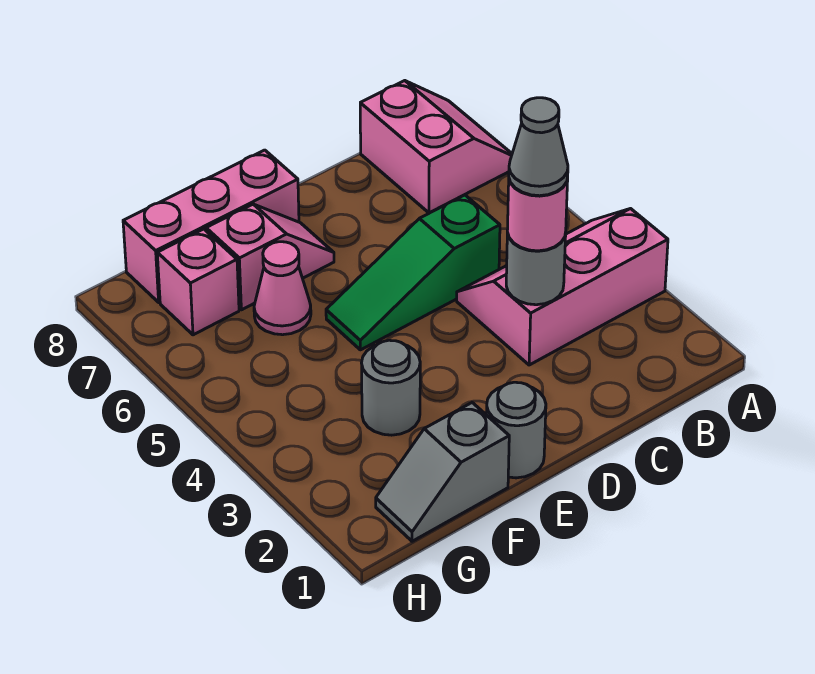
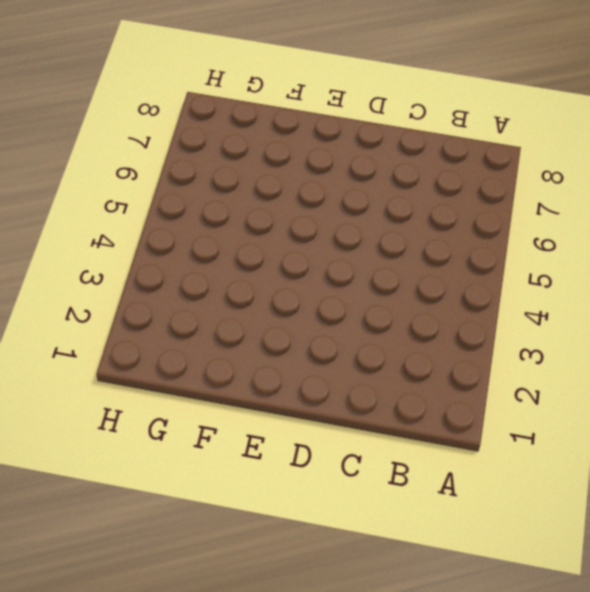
none -> pink 2x3 slope [457,209,668,365]
none -> pink 2x2 slope [360,81,512,213]
none -> green 1x3 slope [326,195,500,350]

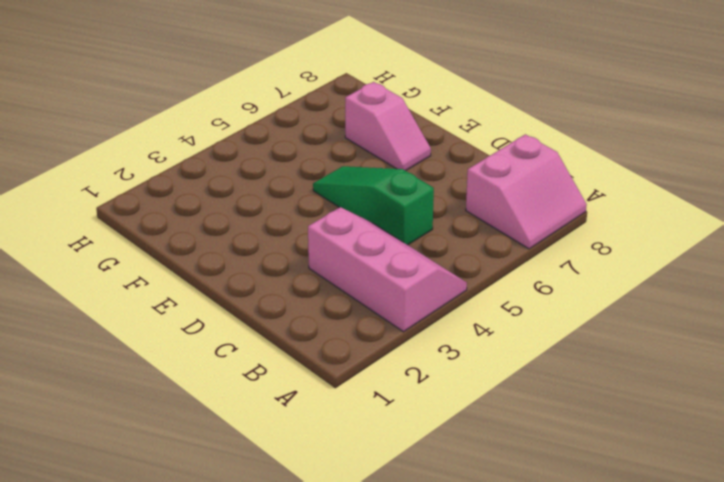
none -> grey 1x1 round brick [486,382,546,478]
none -> pink 1x3 brick [123,150,299,302]
none -> grey 1x2 slope [376,403,509,541]

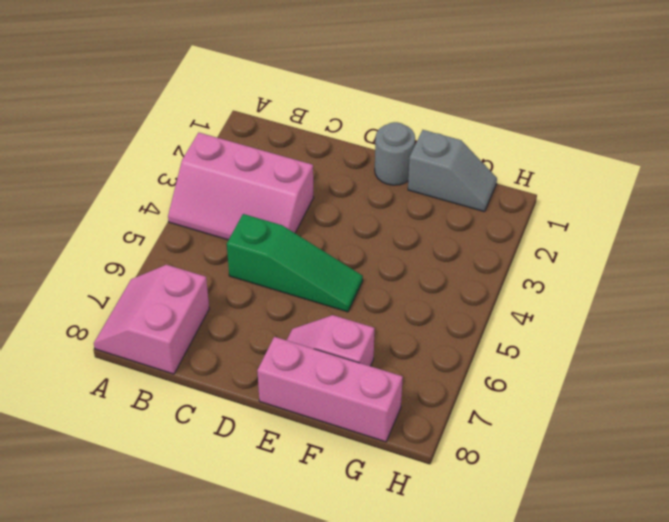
none -> grey 1x1 round brick [362,340,420,435]
none -> pink 1x1 cone [254,242,311,335]
none -> pink 1x1 brick [157,229,239,335]

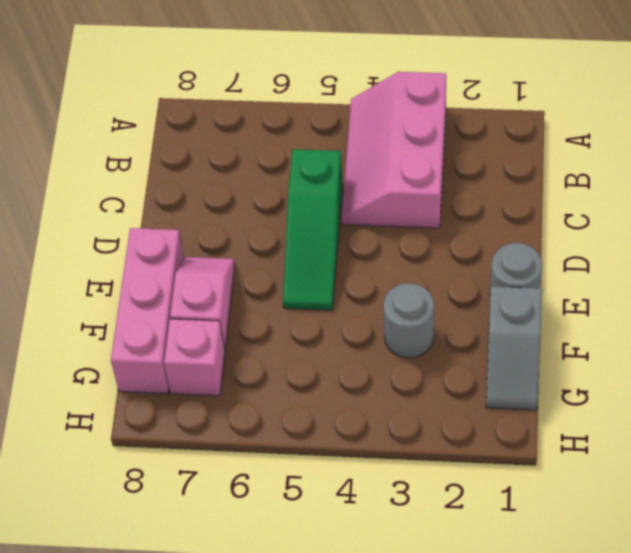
none -> pink 2x2 slope [360,81,512,213]
none -> pink 1x1 cone [254,242,311,335]
none -> grey 1x1 round brick [506,233,566,305]

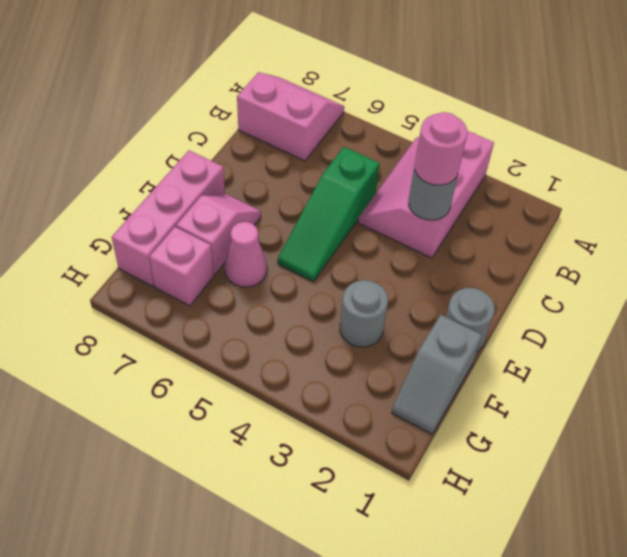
none -> grey 1x1 cone [509,98,568,196]

